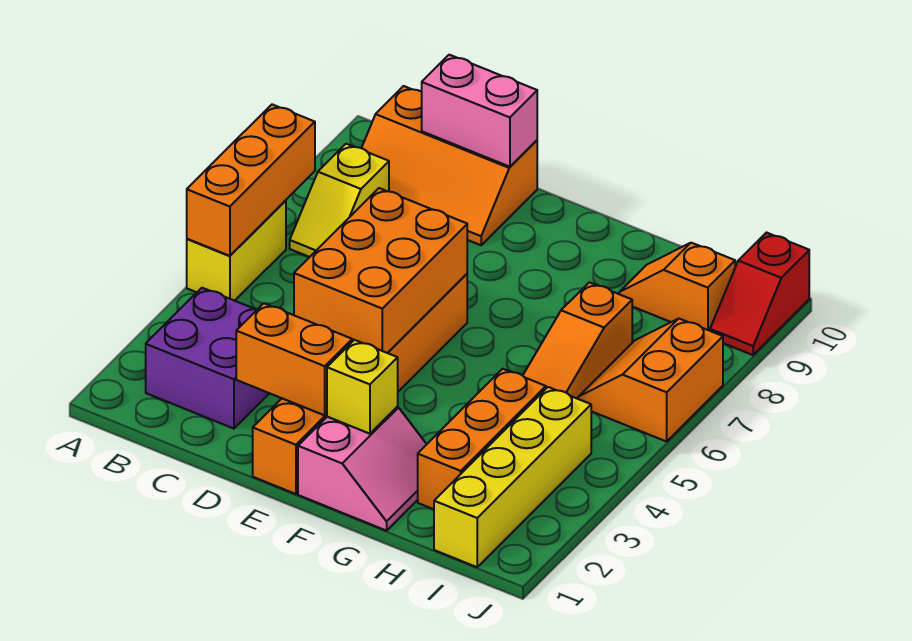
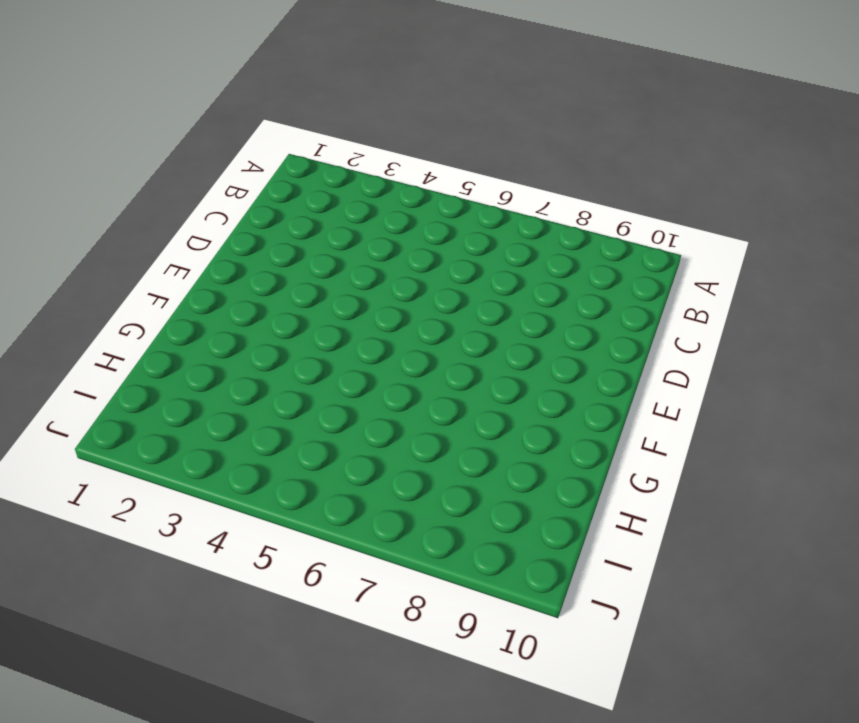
none -> yellow 1x2 brick [187,200,286,301]
none -> purple 2x2 brick [146,288,269,429]
none -> yellow 1x2 slope [290,144,389,257]

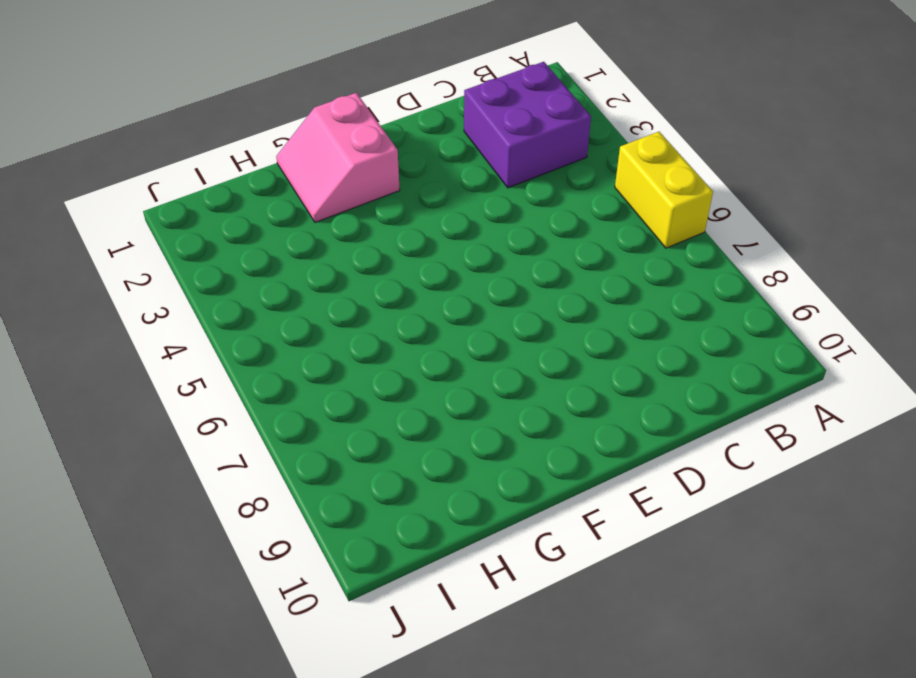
none -> yellow 1x2 slope [290,144,389,257]
none -> orange 2x3 slope [362,86,537,245]
none -> orange 1x6 brick [253,274,467,494]

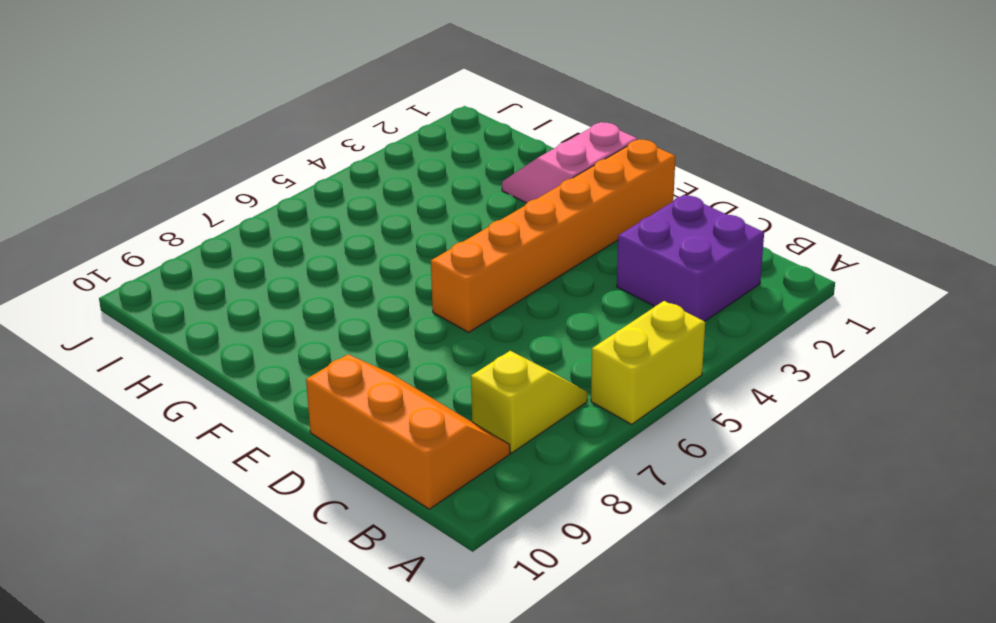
none -> orange 1x3 brick [418,369,546,509]
none -> orange 1x3 slope [523,282,632,399]
none -> orange 1x2 slope [619,243,735,331]

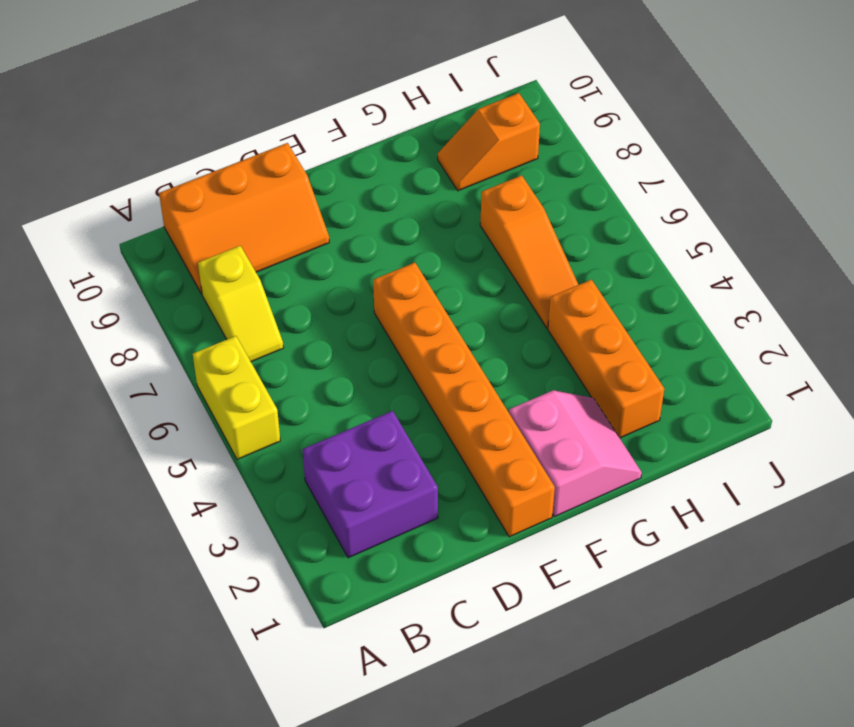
none -> yellow 1x4 brick [434,387,591,567]
none -> orange 2x2 slope [578,319,723,442]
none -> red 1x2 slope [710,233,809,355]

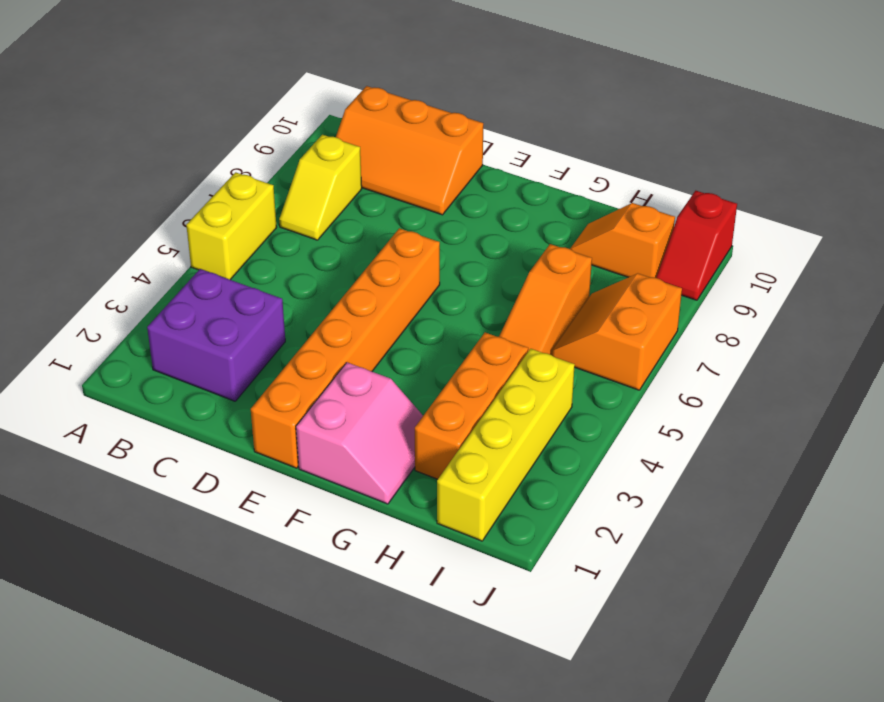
none -> orange 1x3 brick [187,104,315,256]
none -> pink 1x2 brick [422,55,537,167]
none -> orange 1x2 brick [236,303,352,415]

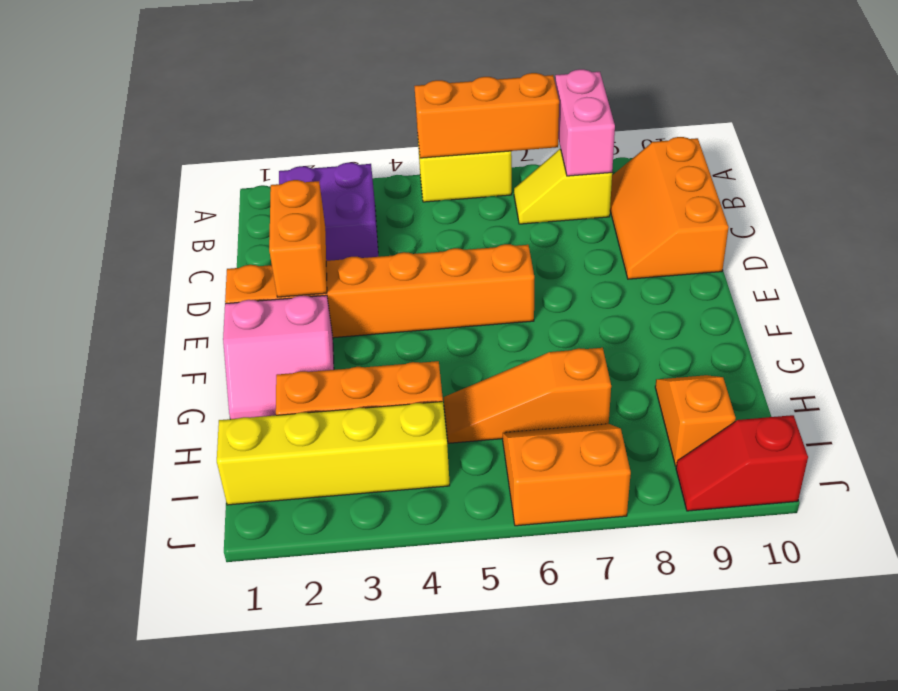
pink 1x2 brick [555,69,615,176] -> pink 1x2 brick moved to [422,55,537,167]
none -> orange 2x3 brick [294,188,467,353]
none -> yellow 1x1 brick [327,340,398,434]

